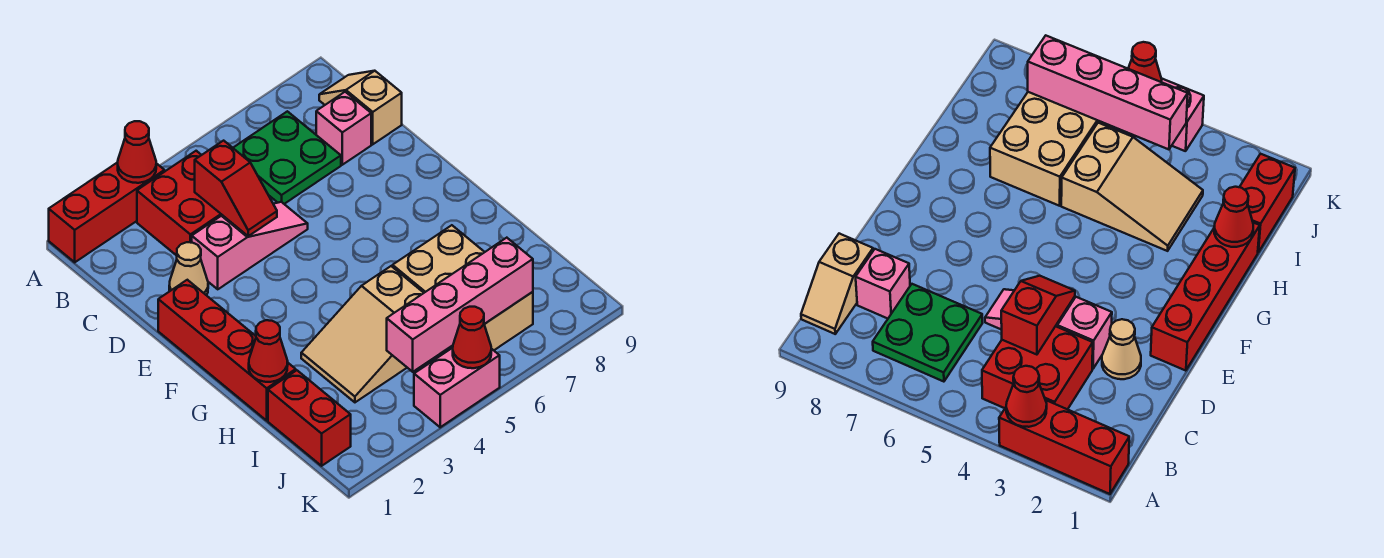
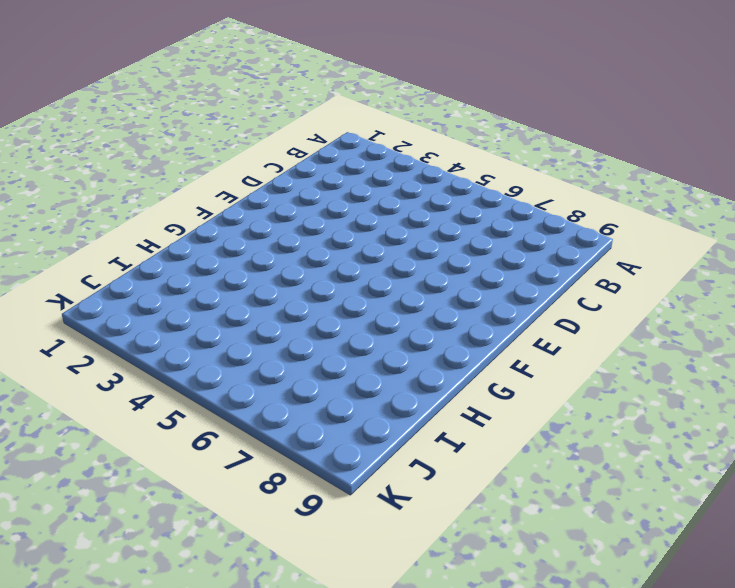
none -> red 1x3 brick [49,162,164,262]
none -> red 2x2 brick [137,151,222,256]
none -> green 2x2 plate [233,111,341,204]

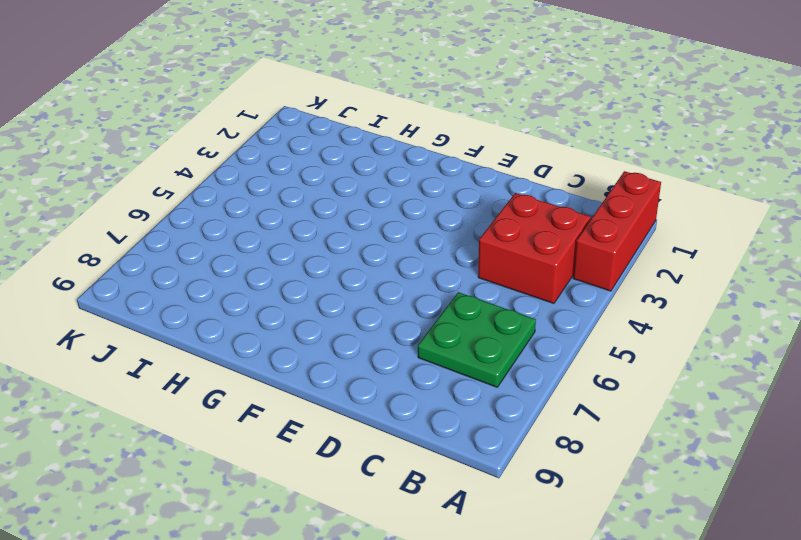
none -> tan 1x2 slope [319,71,402,144]
none -> pink 1x1 brick [316,92,371,165]
none -> tan 1x1 cone [169,242,208,295]

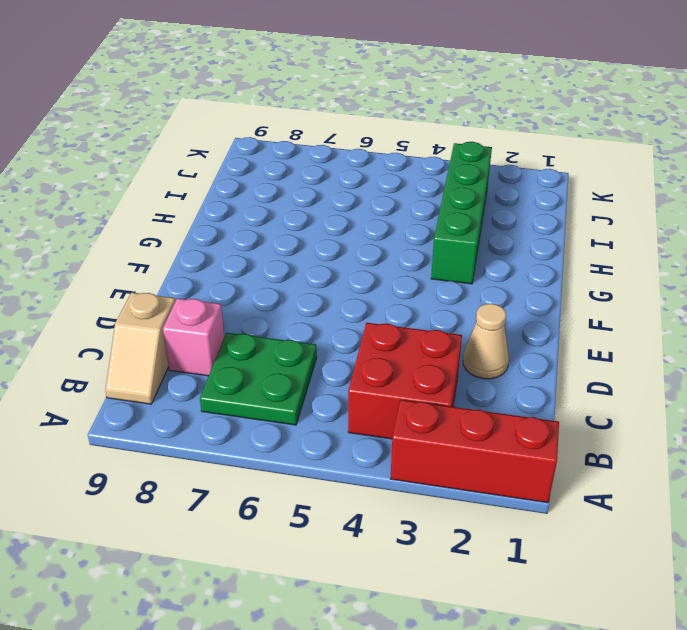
green 1x4 brick [431,142,492,284] -> tan 2x3 slope [301,266,423,402]
none -> pink 1x3 slope [192,202,308,289]
none -> red 1x4 brick [158,280,296,421]
none -> tan 2x3 brick [393,225,533,350]

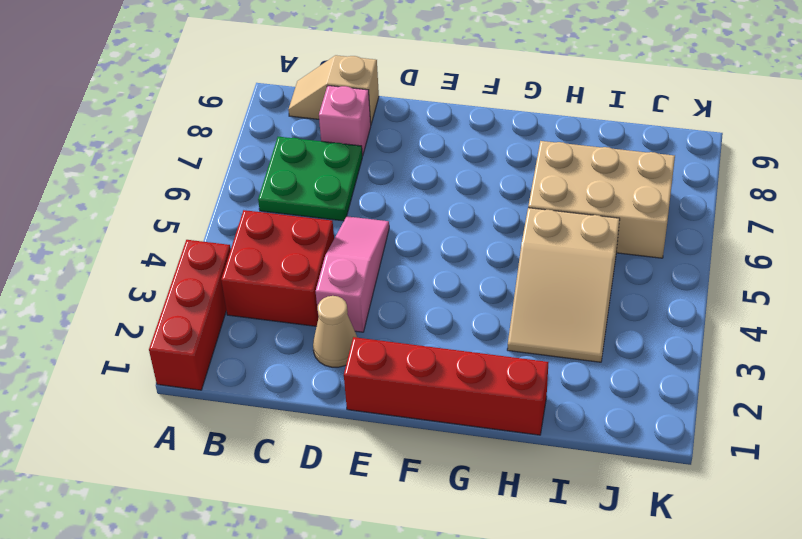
none -> red 1x2 brick [268,370,351,466]
none -> pink 1x2 brick [414,348,500,427]
none -> red 1x1 cone [118,121,156,183]

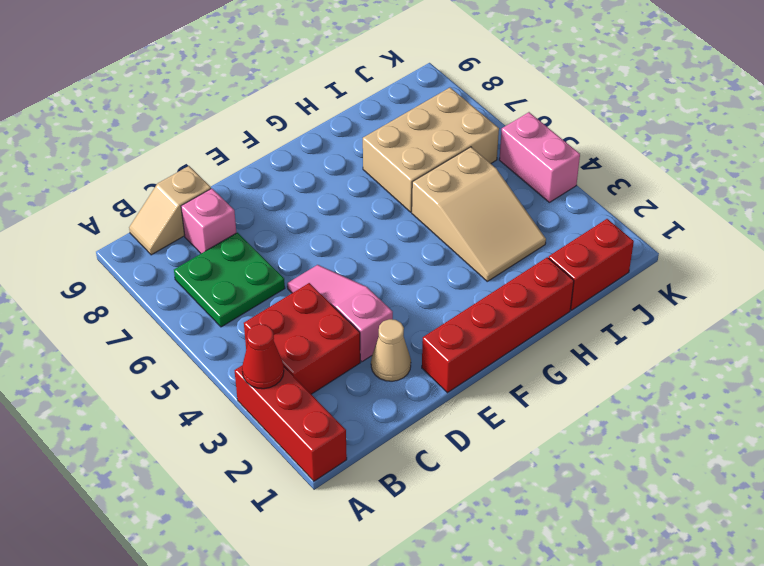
none -> red 1x2 slope [195,141,277,236]
none -> red 1x1 cone [249,320,288,382]
none -> pink 1x4 brick [387,238,533,372]

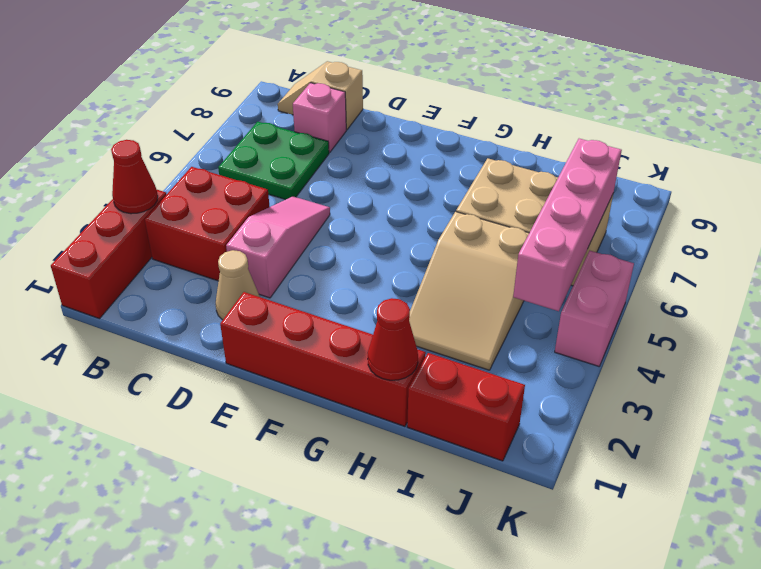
none -> red 1x2 slope [195,141,277,236]
none -> red 1x1 cone [453,307,491,368]

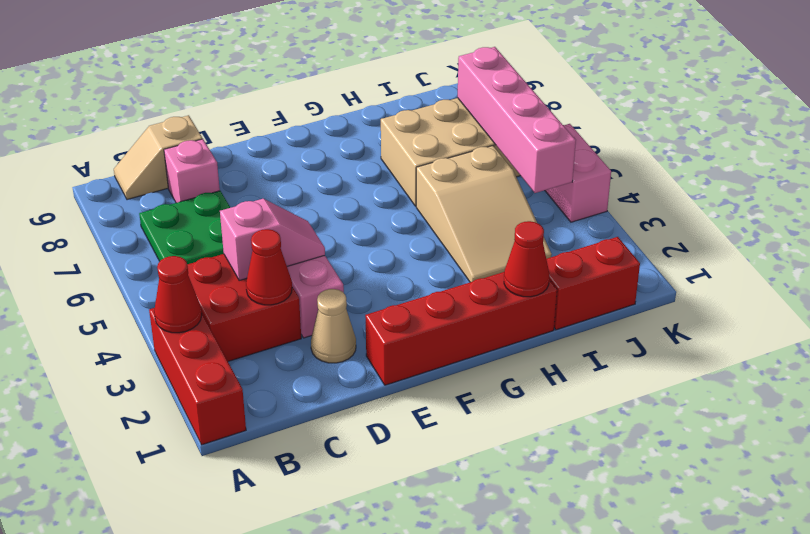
red 1x1 cone [246,229,292,305] -> red 1x1 cone moved to [453,307,491,368]
pink 1x2 slope [220,199,325,280] -> red 1x2 slope [195,141,277,236]

